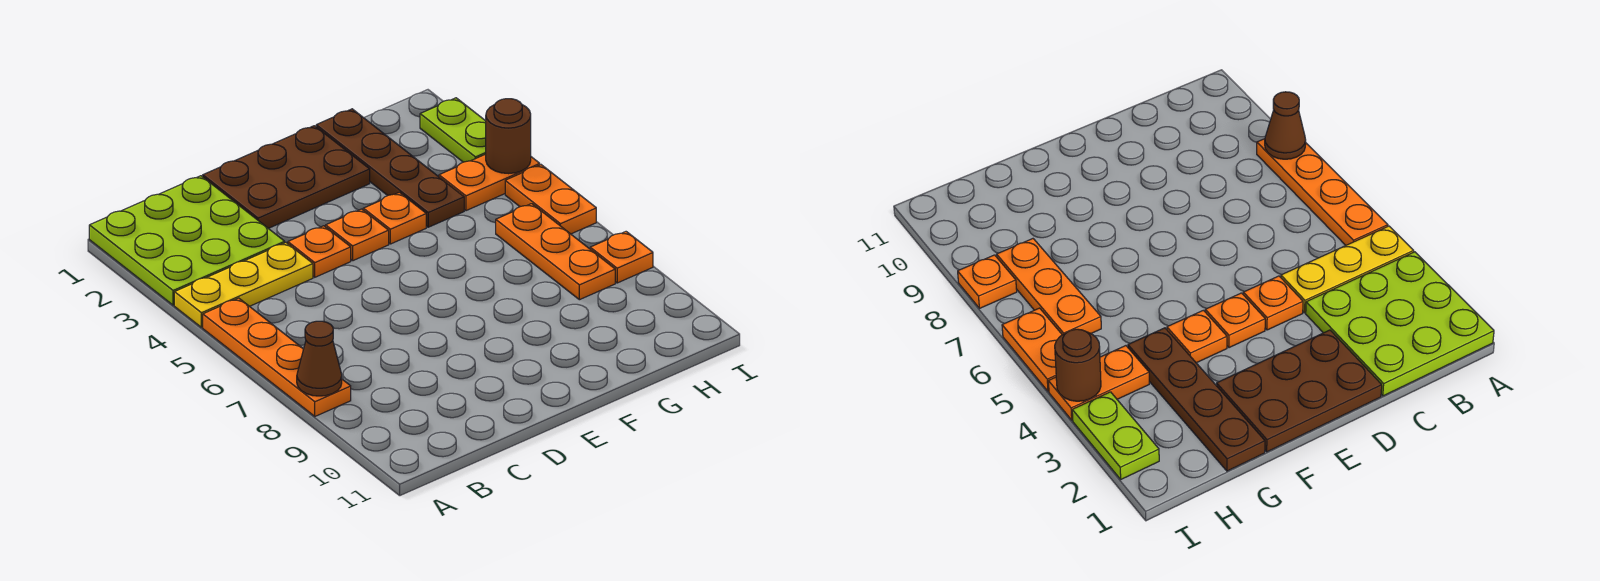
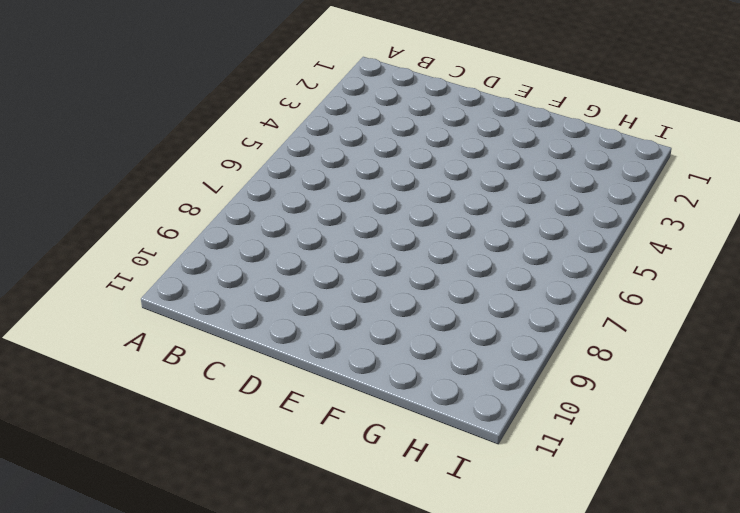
none -> lime 3x3 plate [89,176,285,305]
none -> yellow 1x3 plate [174,243,313,327]
none -> orange 1x4 plate [203,298,351,416]

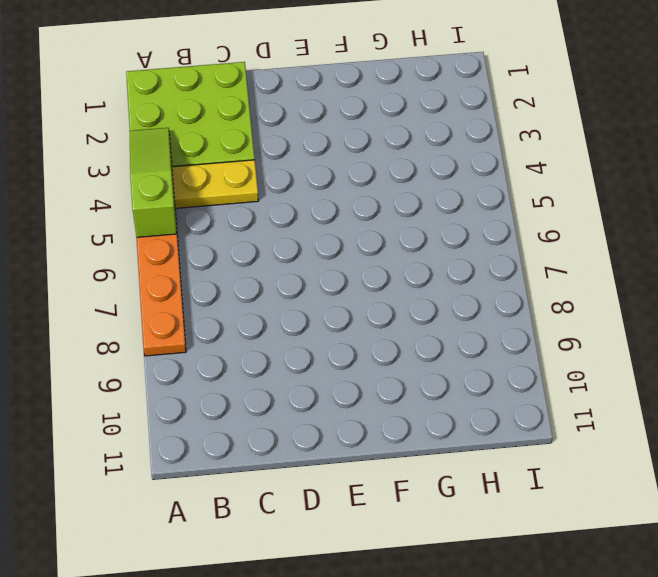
lime 1x3 slope [129,128,177,237] -> none
none -> brown 2x3 plate [203,126,370,228]
none -> orange 1x1 plate [288,226,351,277]
none -> orange 1x1 plate [326,209,389,261]

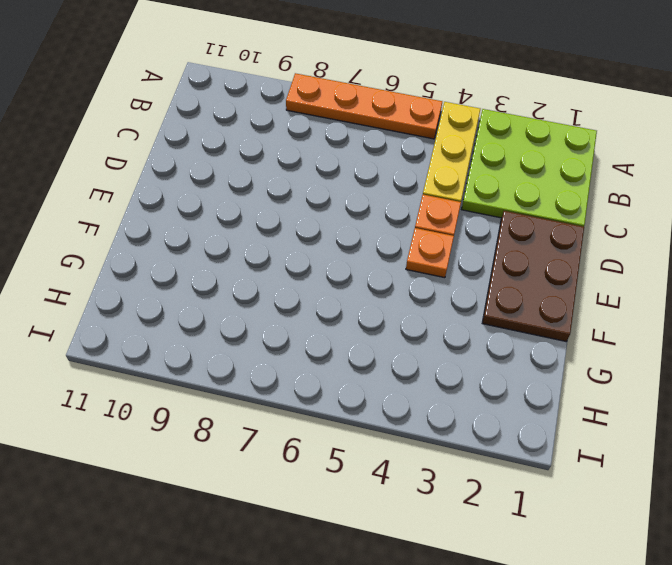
none -> orange 1x1 plate [363,192,426,244]
none -> brown 1x4 plate [316,109,464,227]
none -> orange 1x2 plate [439,154,540,211]

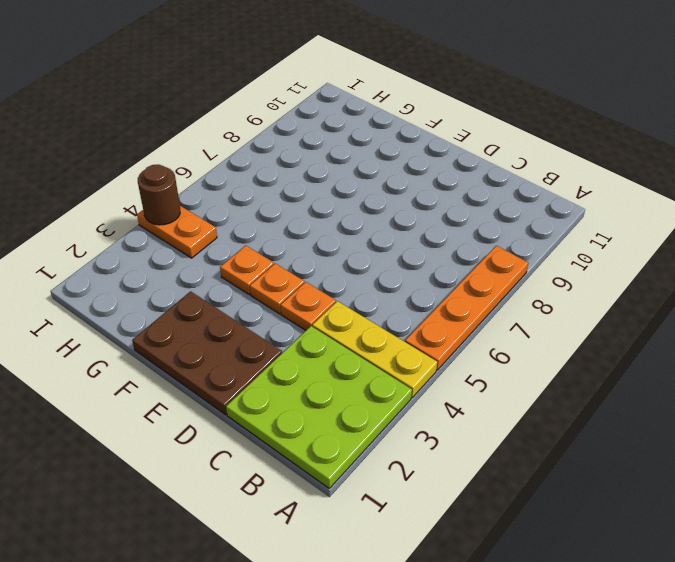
none -> brown 1x4 plate [316,109,464,227]
none -> orange 1x3 plate [496,204,615,300]
none -> lime 1x2 plate [420,98,486,162]

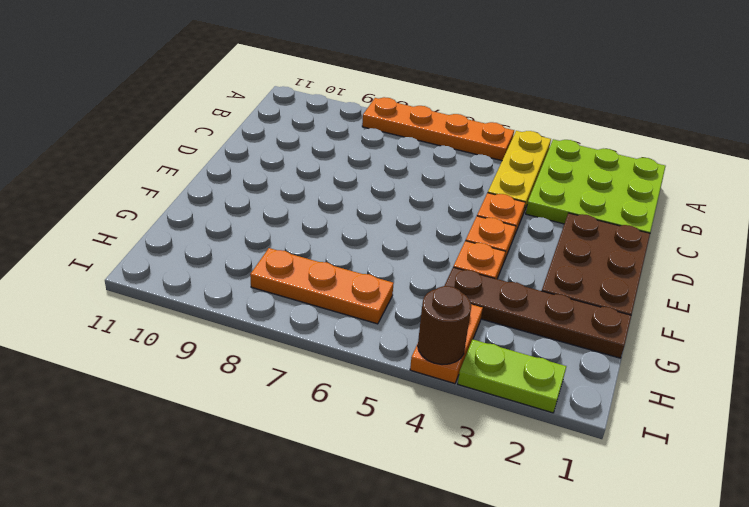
none -> orange 1x2 plate [505,165,596,234]
none -> orange 1x1 plate [590,232,653,283]
none -> brown 1x1 cone [297,321,342,396]

